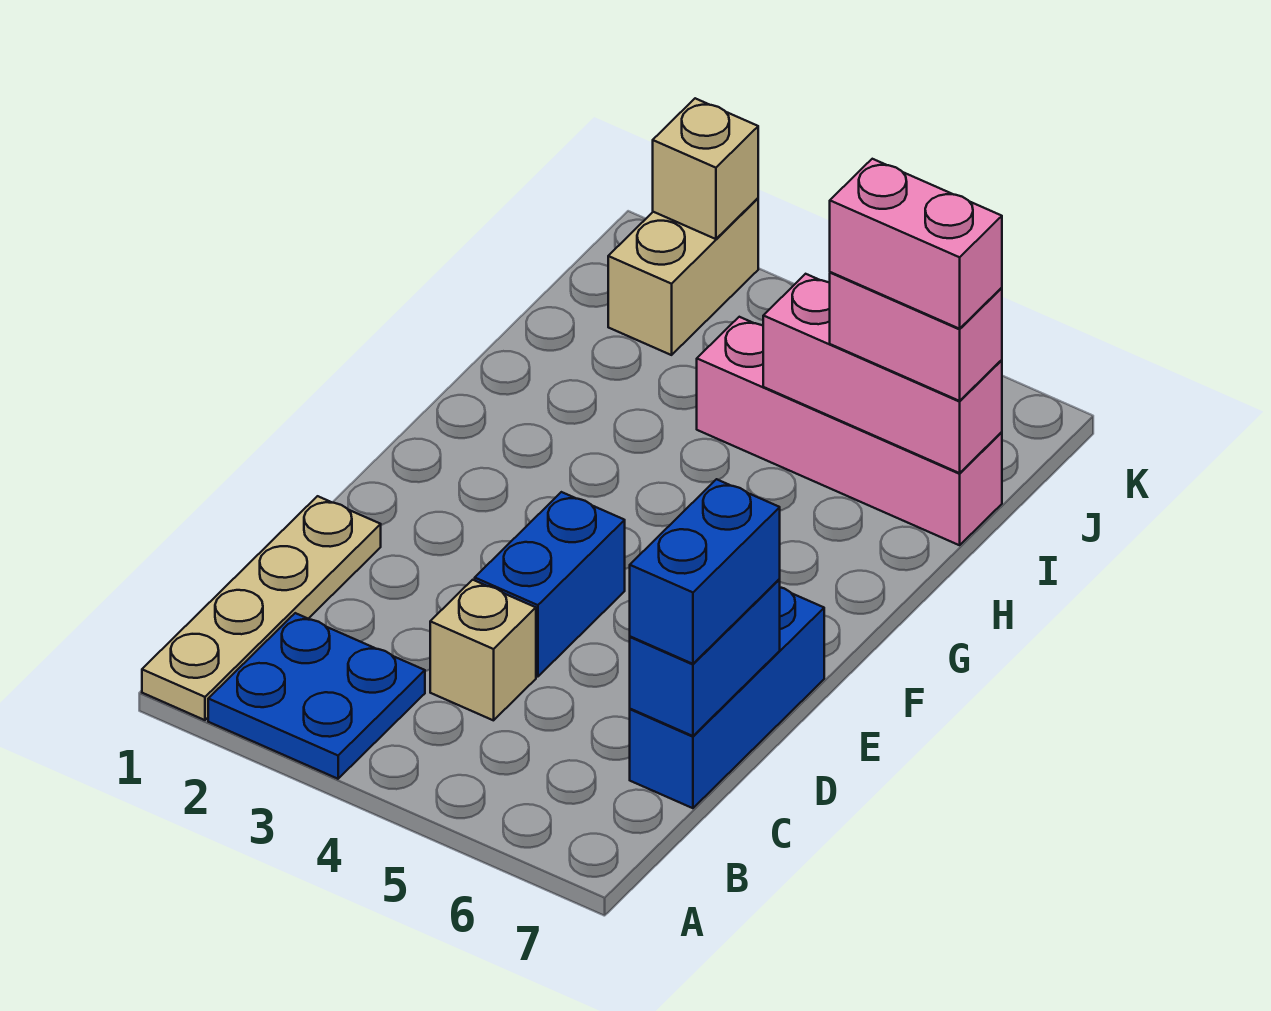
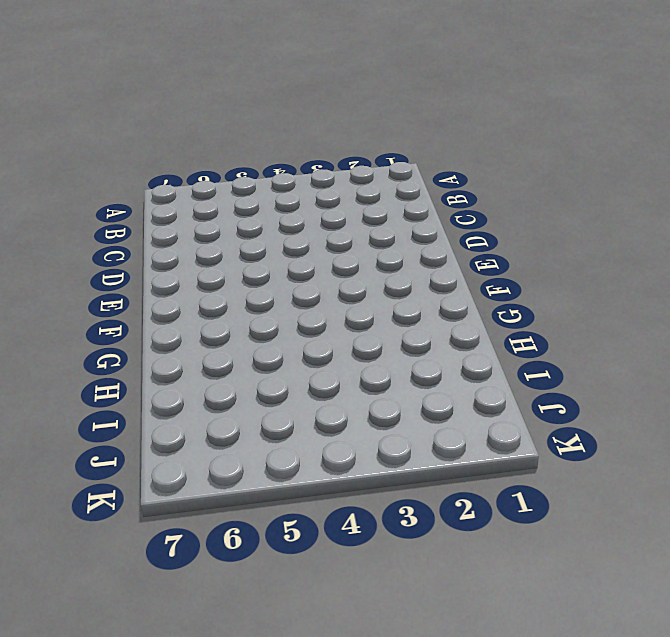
none -> tan 1x4 plate [142,496,381,720]
none -> blue 2x2 plate [208,613,425,779]
none -> tan 1x1 brick [430,580,536,720]

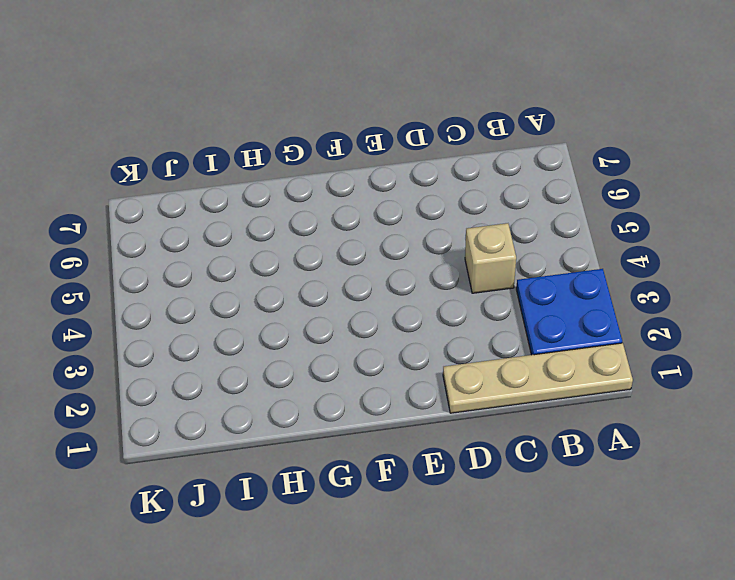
none -> blue 1x3 brick [630,587,824,808]
none -> blue 1x2 brick [475,492,625,677]
none -> pink 1x4 brick [697,317,1002,545]

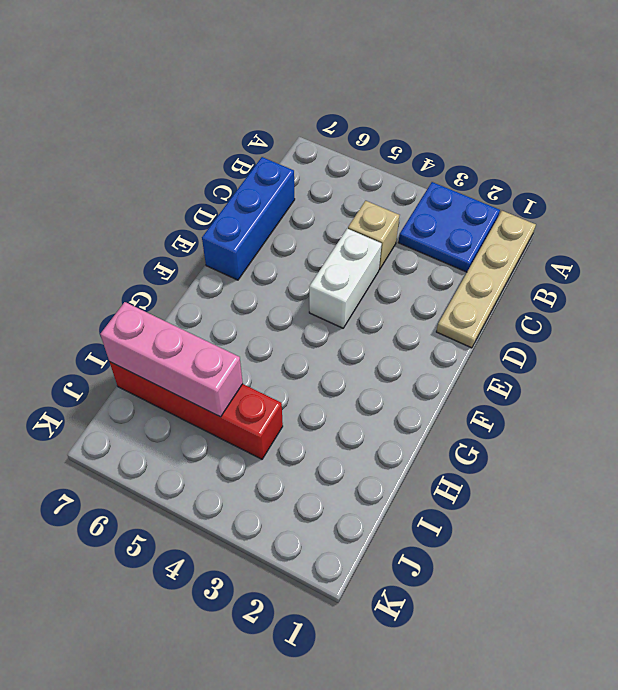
white 1x2 brick [309,229,382,328] -> blue 1x2 brick [475,492,625,677]
red 1x4 brick [110,362,283,459] -> pink 1x4 brick [697,317,1002,545]
none -> tan 1x2 brick [608,198,758,355]
none -> blue 1x2 brick [630,579,780,736]
none -> tan 1x1 brick [653,98,758,239]

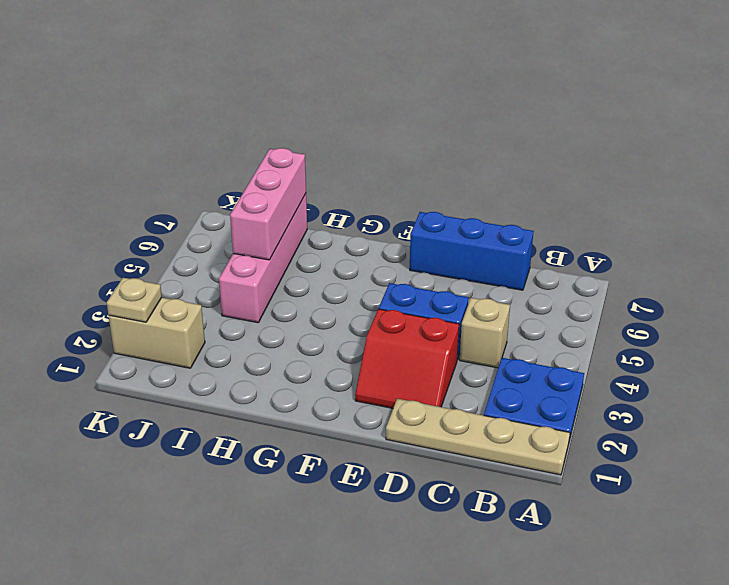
red 2x2 slope [355,309,459,408] -> none
tan 1x1 plate [107,278,162,322] -> tan 1x1 brick [653,98,758,239]
none -> blue 1x2 brick [630,579,780,736]
none -> blue 1x2 brick [630,479,780,664]
none -> pink 1x2 brick [830,272,1002,401]

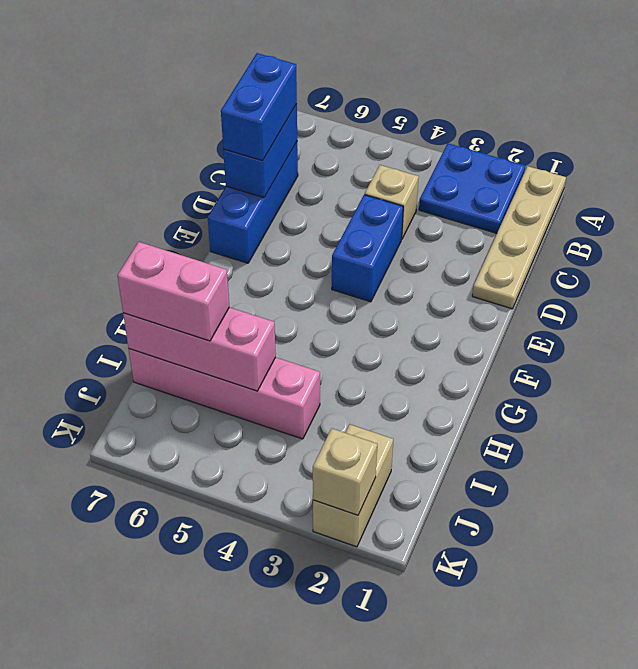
none -> pink 1x2 brick [830,159,1002,329]

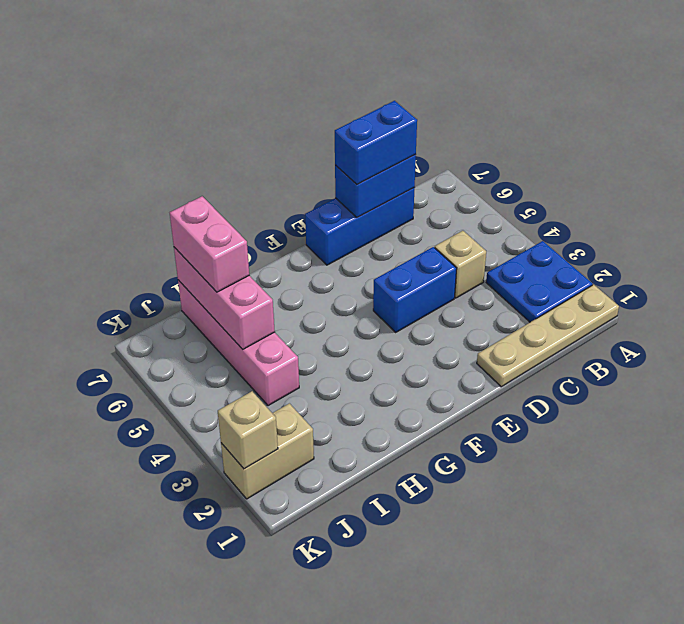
none -> pink 1x2 brick [830,159,1002,329]

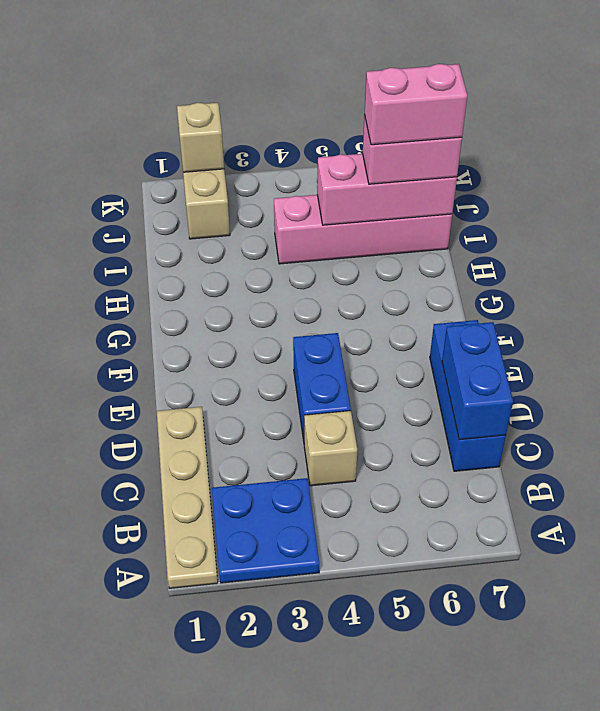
none -> blue 1x2 brick [630,479,780,664]

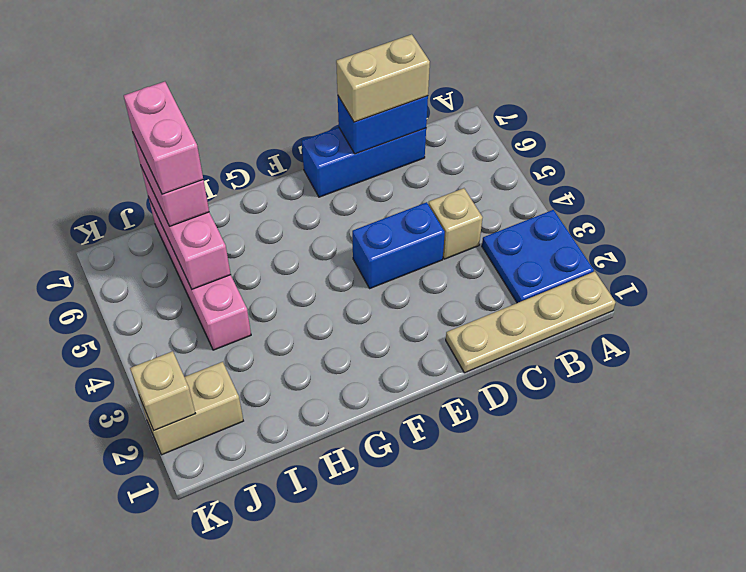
tan 1x2 brick [336,34,430,122] -> blue 1x2 brick [630,479,780,664]

